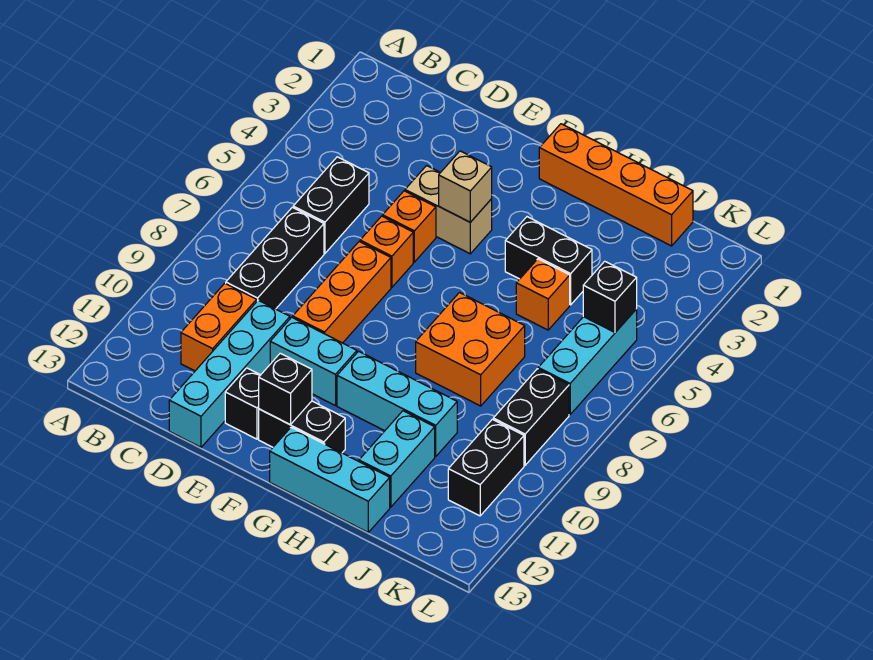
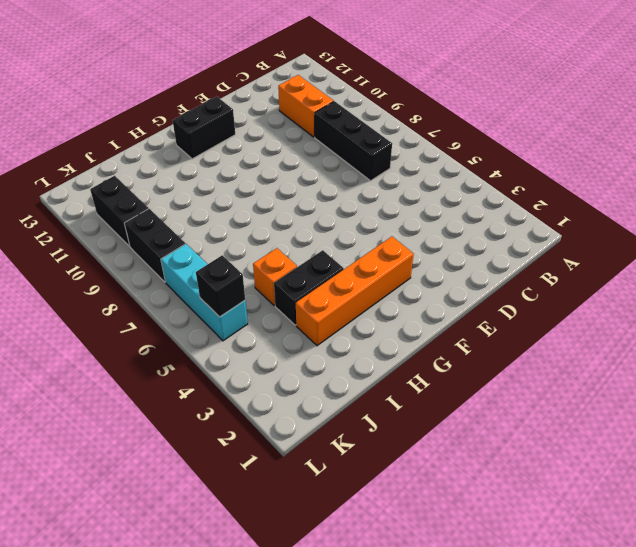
orange 1x4 brick [296,237,414,346] -> orange 1x4 brick moved to [539,124,693,246]
none -> black 1x2 brick [293,157,369,253]
none -> cyan 1x4 brick [169,300,290,447]
none -> tan 1x2 brick [405,166,492,254]

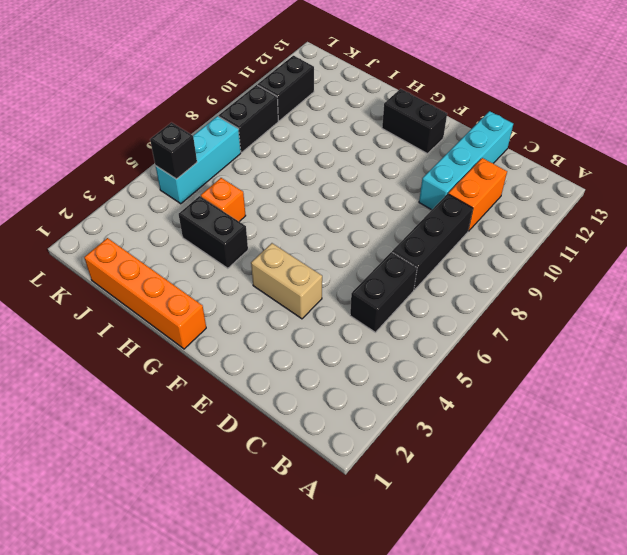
none -> orange 1x1 brick [383,191,436,262]
none -> orange 1x1 brick [360,216,413,287]
none -> orange 1x3 brick [293,242,391,343]

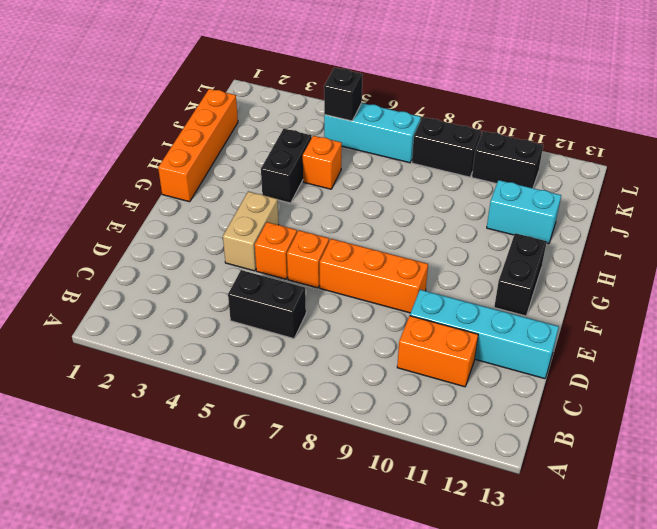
none -> black 1x3 brick [226,207,324,309]
none -> cyan 1x2 brick [270,317,357,406]
none -> black 1x1 brick [225,368,260,439]

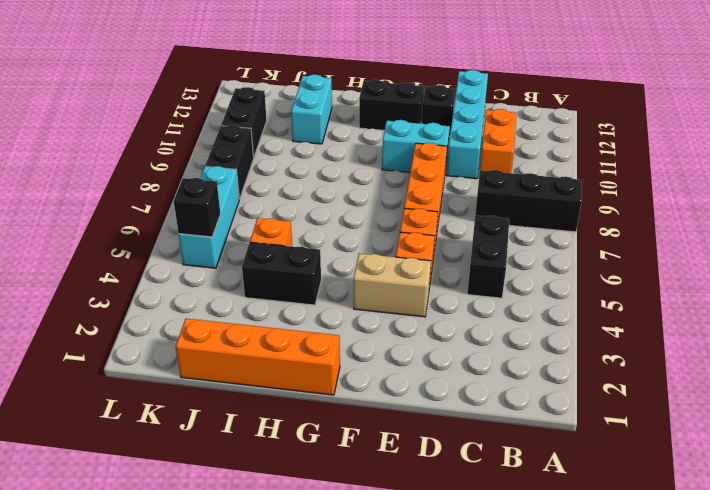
black 1x3 brick [475,170,582,232] -> black 1x3 brick turned to [226,207,324,309]
none -> cyan 1x3 brick [337,351,457,456]
none -> cyan 1x3 brick [270,427,390,532]
none -> orange 2x2 brick [416,293,525,406]

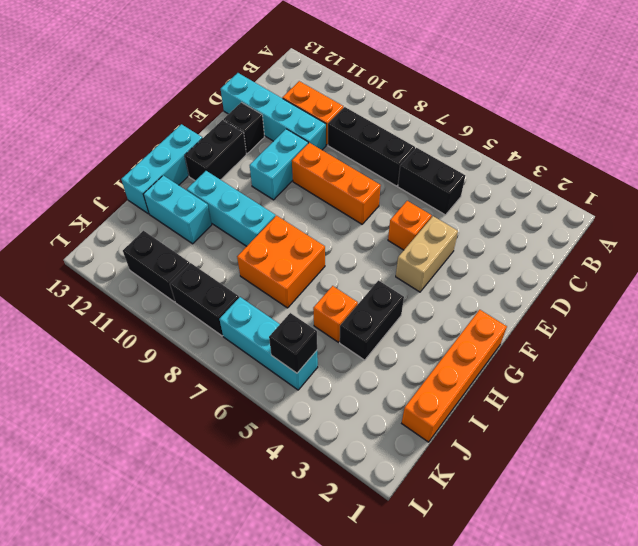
cyan 1x3 brick [187,171,275,246] -> cyan 1x3 brick turned to [337,351,457,456]
none -> orange 1x1 brick [360,216,413,287]
none -> tan 1x1 brick [439,151,492,222]
none -> black 1x1 brick [259,353,312,425]

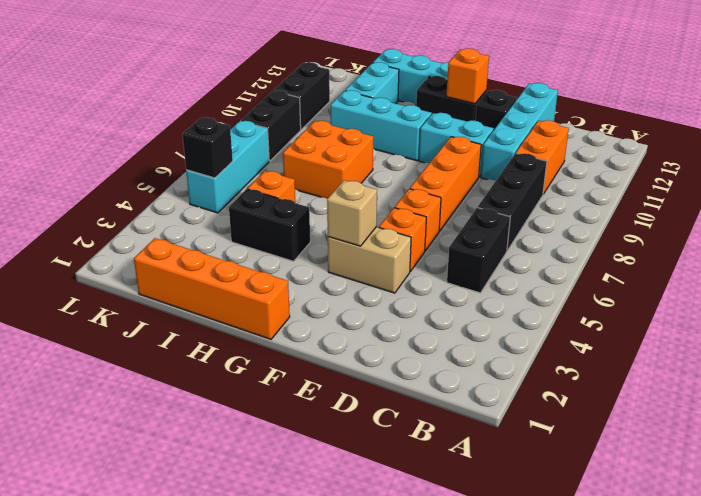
orange 1x1 brick [446,48,489,104] -> black 1x1 brick [259,353,312,425]

